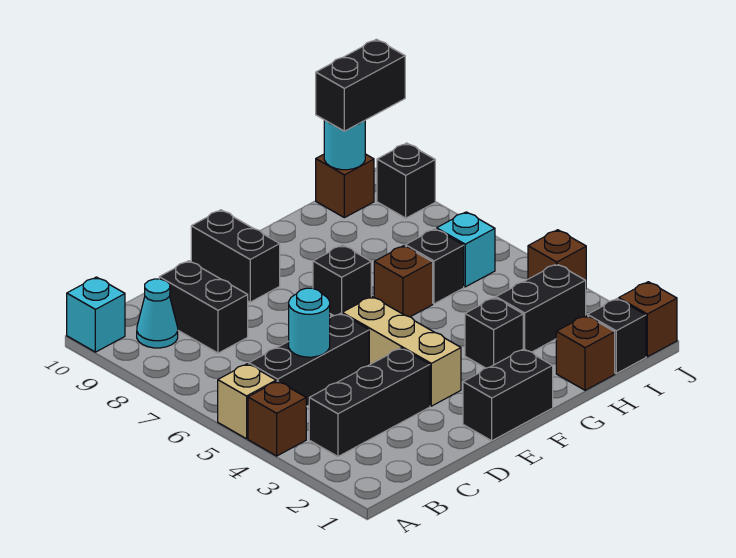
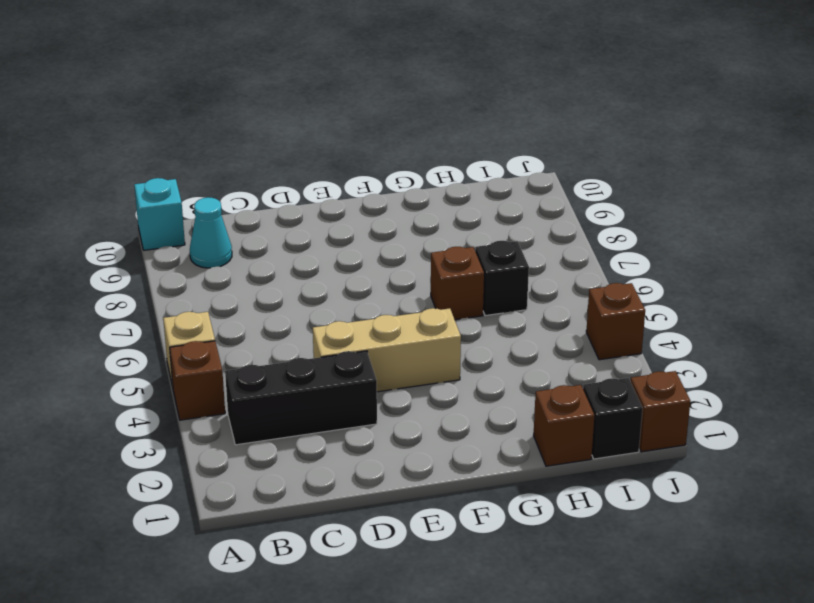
tan 1x3 brick [313,308,461,392] -> tan 1x3 brick turned to [342,296,461,406]
none -> black 1x3 brick [249,313,369,407]
none -> black 1x2 brick [159,261,248,353]
none -> black 1x2 brick [463,349,553,441]

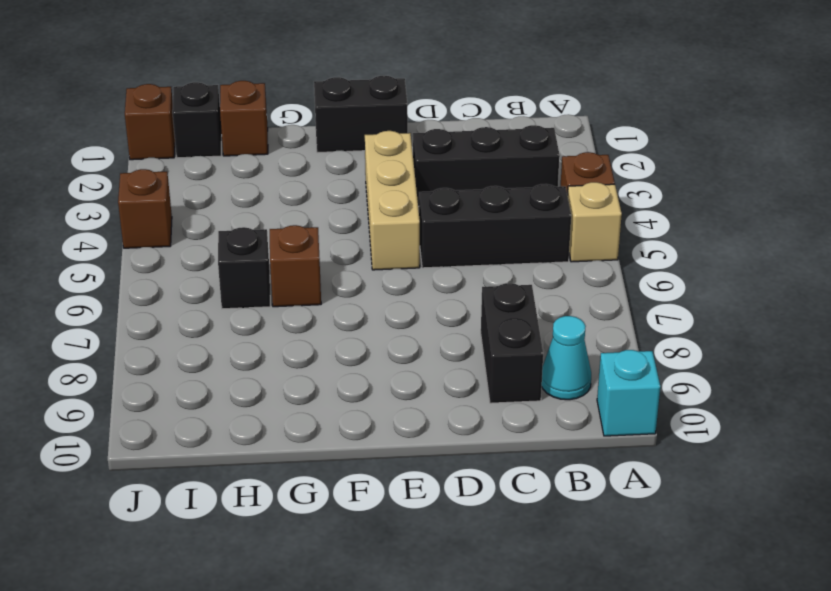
none -> black 1x2 brick [191,210,280,302]
none -> black 1x1 brick [313,245,371,316]
none -> black 1x1 brick [465,298,523,368]

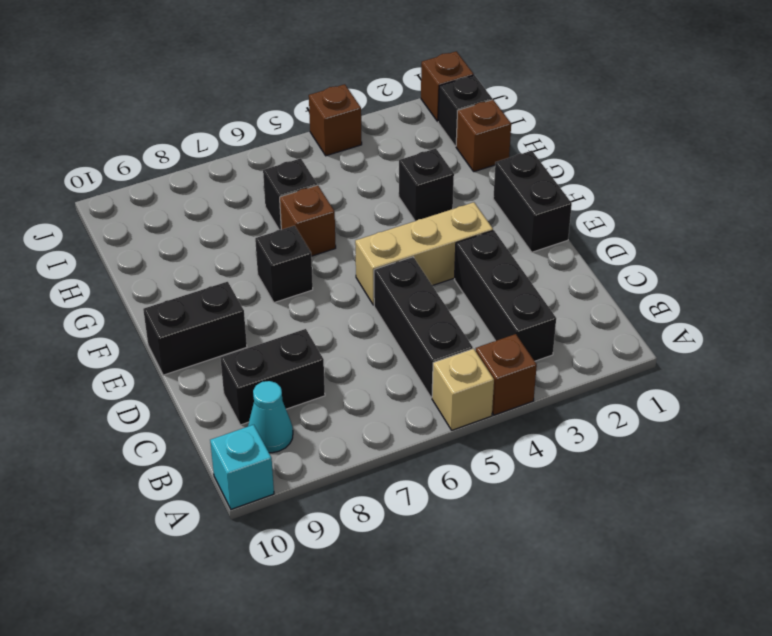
none -> black 1x2 brick [496,264,586,352]
none -> cyan 1x1 brick [437,212,495,287]
none -> brown 1x1 brick [316,154,374,218]

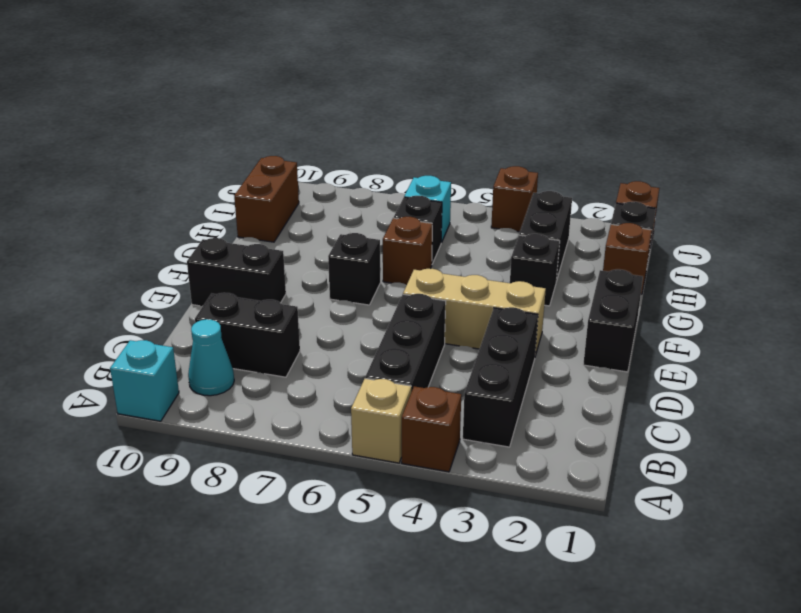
brown 1x2 brick [234,156,299,242] -> brown 1x1 brick [316,154,374,218]
none -> black 1x1 brick [377,143,435,218]
none -> cyan 1x1 round brick [289,288,330,357]
none -> cyan 1x1 round brick [324,120,365,170]

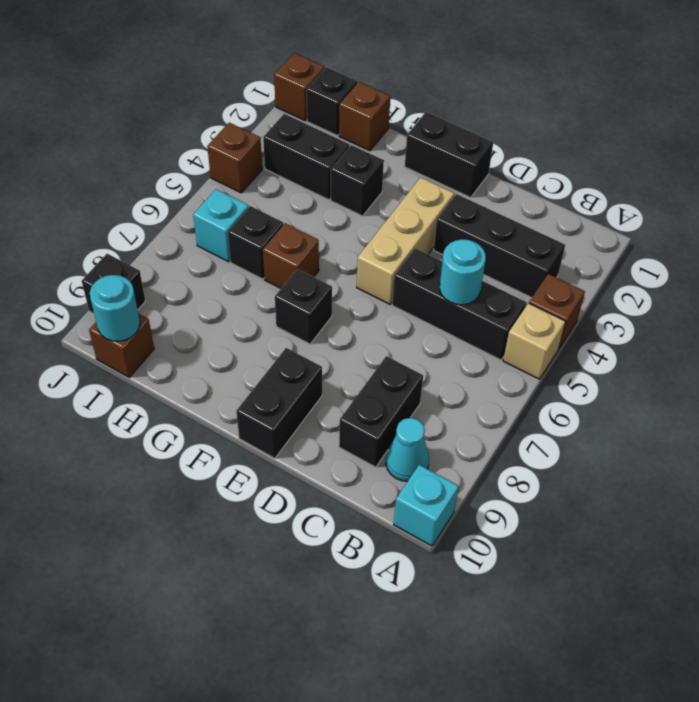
none -> black 1x2 brick [316,39,405,131]

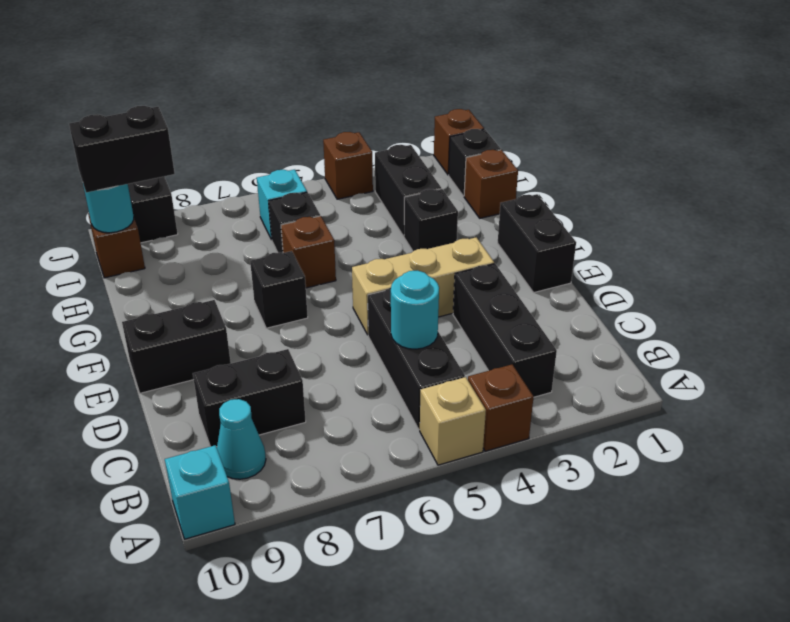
black 1x2 brick [69,106,175,192] -> black 1x2 brick turned to [316,39,405,131]

